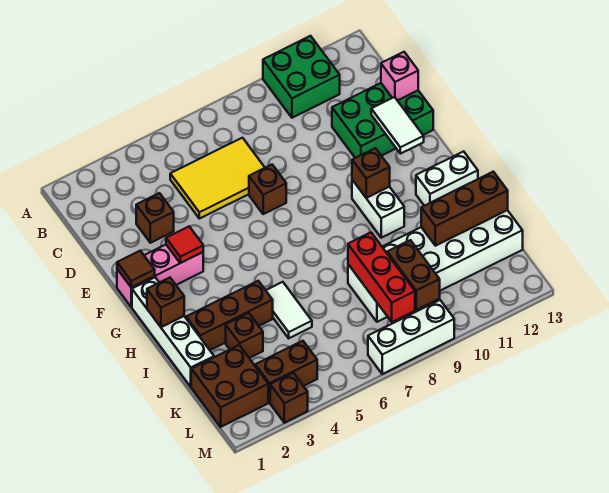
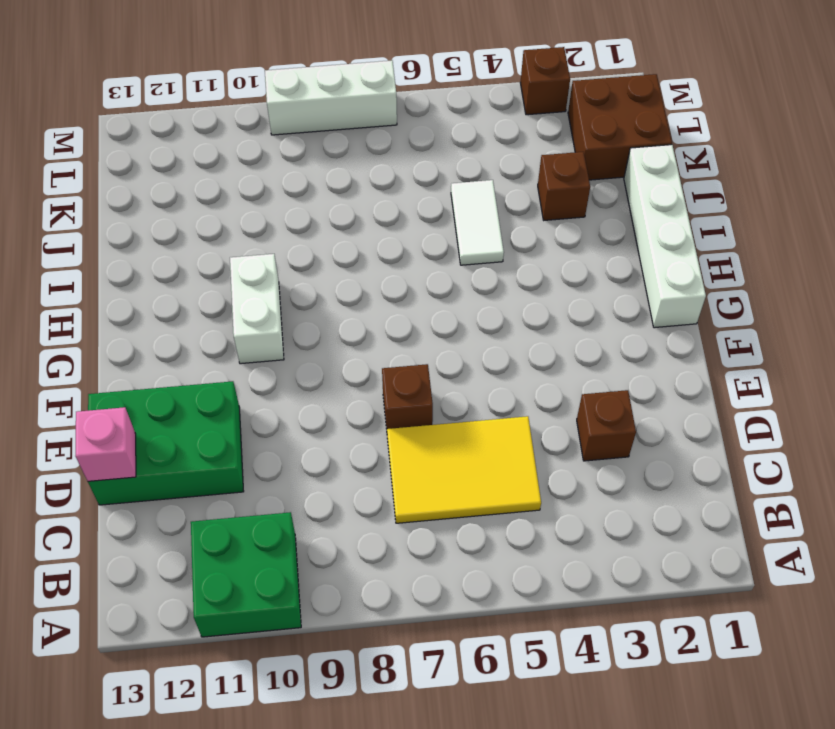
none -> pink 1x3 brick [117,245,203,307]
none -> white 1x2 brick [416,151,478,206]
none -> brown 1x3 brick [186,281,273,350]

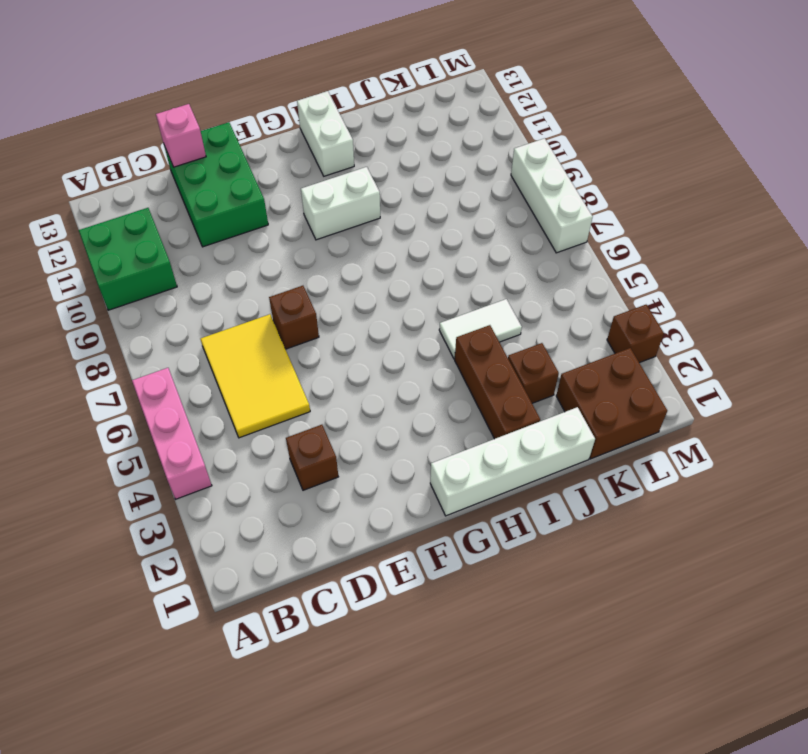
pink 1x3 brick [132,368,212,499] -> pink 1x3 brick moved to [117,245,203,307]
none -> white 2x6 brick [348,210,523,322]
none -> brown 1x2 brick [255,341,317,403]
none -> white 1x2 tile [371,97,424,154]

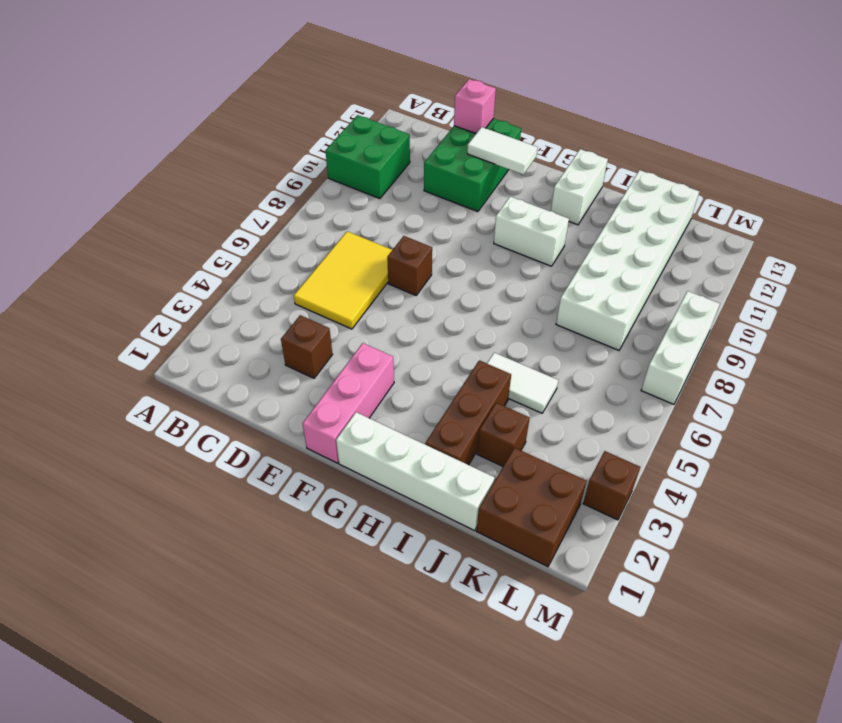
none -> brown 1x2 brick [255,341,317,403]
none -> brown 1x1 tile [117,251,155,287]
none -> red 1x1 tile [166,226,203,263]

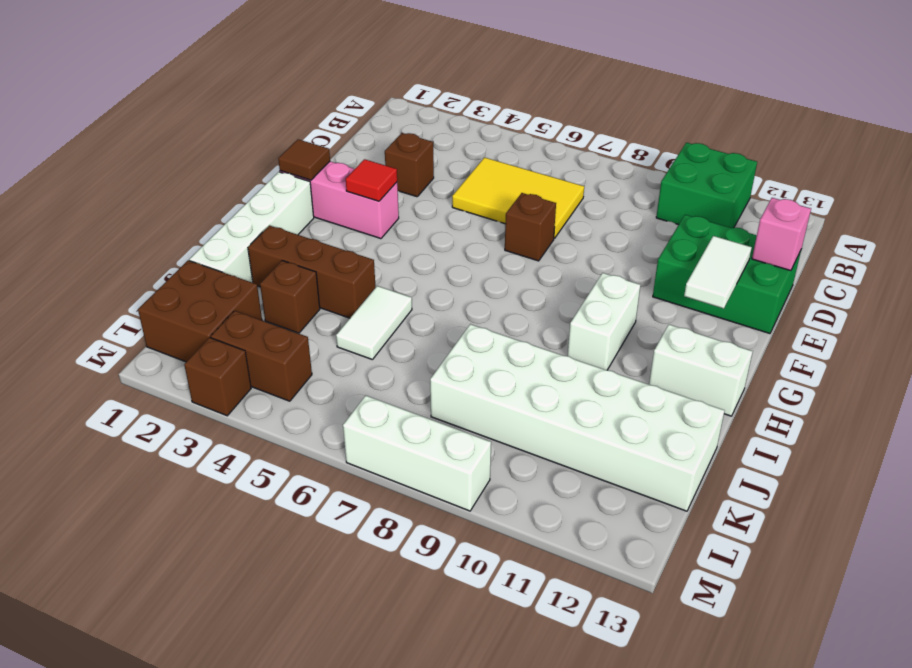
none -> brown 1x1 brick [352,148,390,198]
none -> brown 1x1 brick [147,278,184,327]
none -> red 1x3 brick [348,233,415,322]

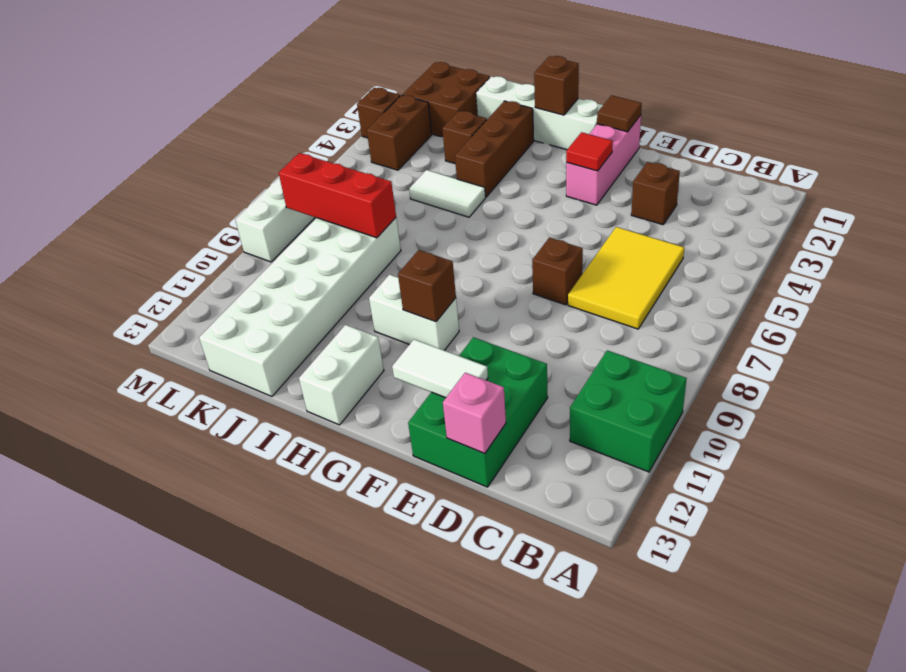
none -> brown 1x3 brick [421,172,508,246]
none -> brown 1x2 brick [387,240,440,310]

